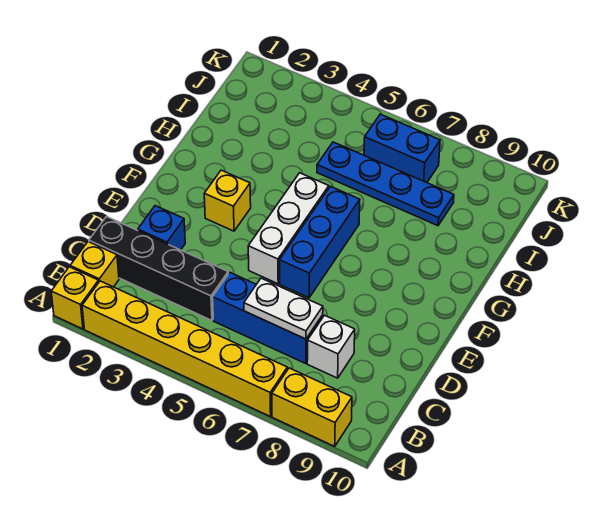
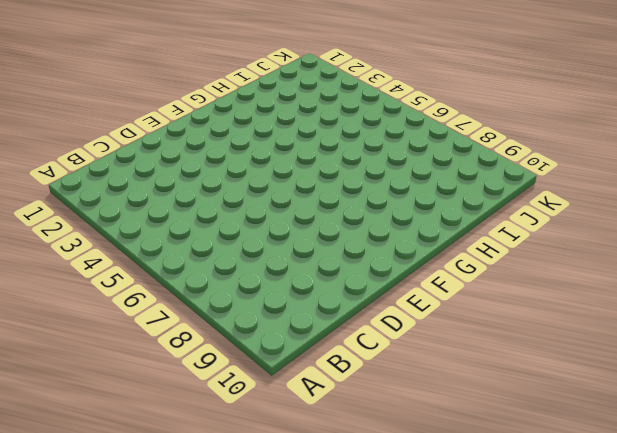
none -> yellow 1x1 brick [51,267,99,329]
none -> yellow 1x6 brick [82,281,287,417]
none -> yellow 1x2 brick [272,368,352,446]

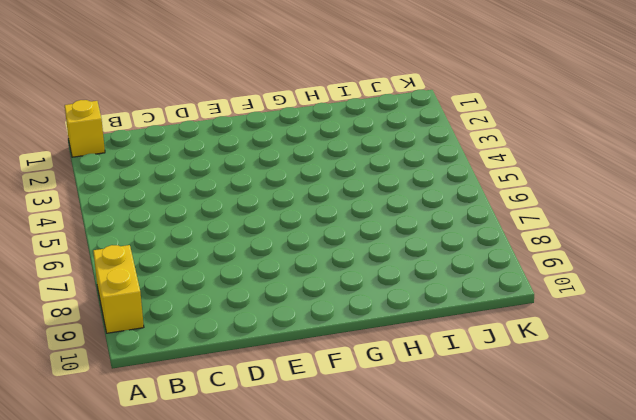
none -> yellow 1x6 brick [82,281,287,417]
none -> yellow 1x1 brick [70,242,119,287]
none -> black 1x4 brick [89,217,228,320]

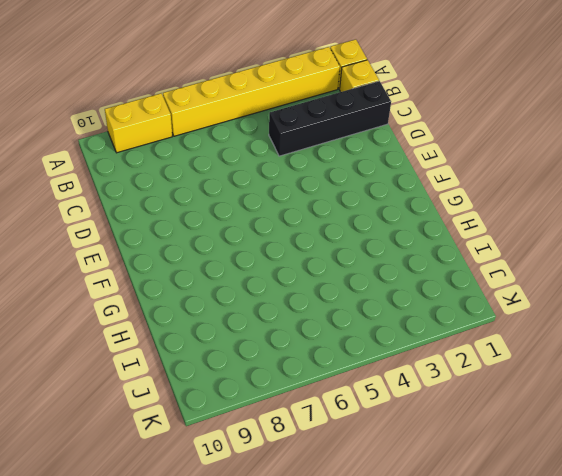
none -> blue 1x3 brick [213,273,323,364]
none -> white 1x1 brick [307,315,355,378]
none -> blue 1x1 brick [138,206,185,250]

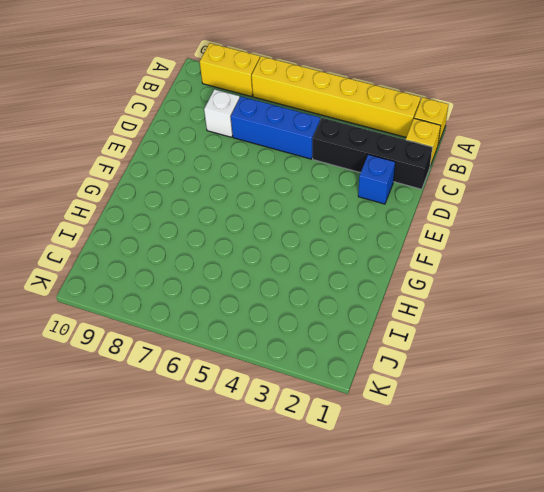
none -> white 1x3 brick [248,173,329,284]
none -> blue 1x3 brick [280,186,360,298]
none -> yellow 1x1 brick [204,170,251,231]

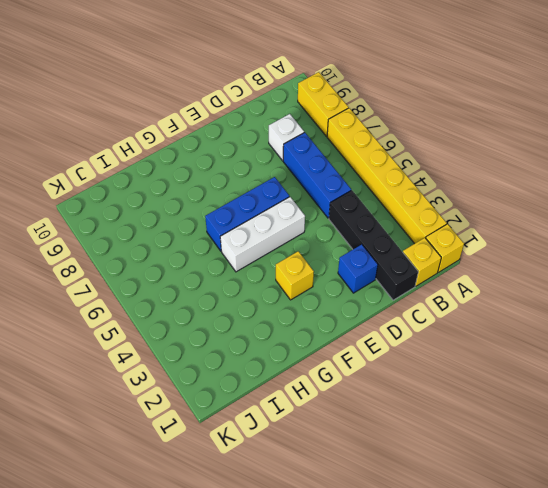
none -> blue 1x4 plate [317,142,454,226]
none -> blue 1x2 brick [364,114,440,183]
none -> white 1x2 plate [244,278,323,339]

